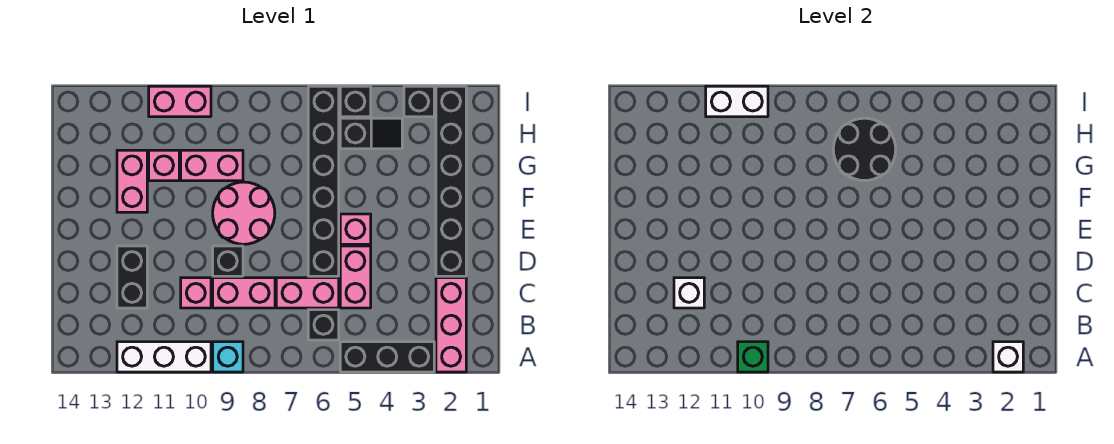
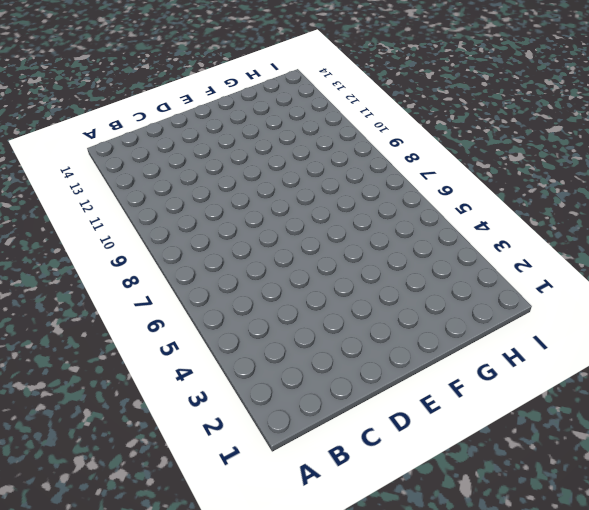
none -> pink 1x3 brick [436,278,466,372]
none -> black 1x3 brick [340,342,434,372]
none -> cyan 1x1 brick [213,342,243,372]

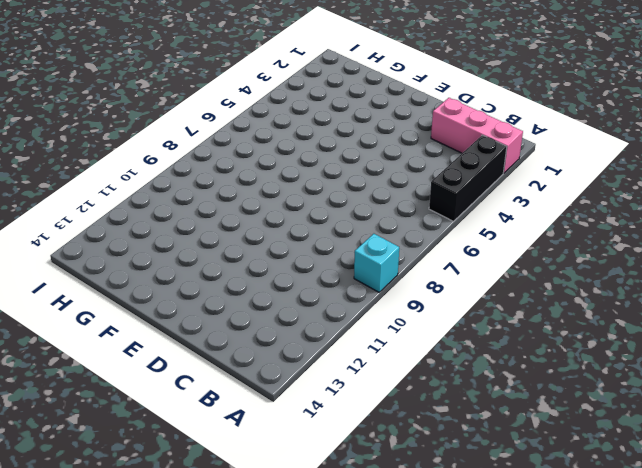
none -> white 1x3 brick [117,342,211,372]
none -> black 1x1 brick [308,310,339,340]
none -> pink 1x2 brick [340,246,371,308]

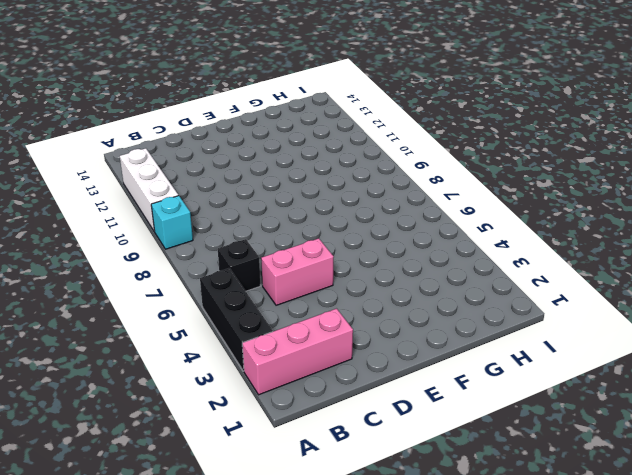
none -> pink 1x2 brick [276,278,339,308]
none -> pink 1x2 brick [213,278,275,308]
none -> pink 1x1 brick [181,278,211,308]

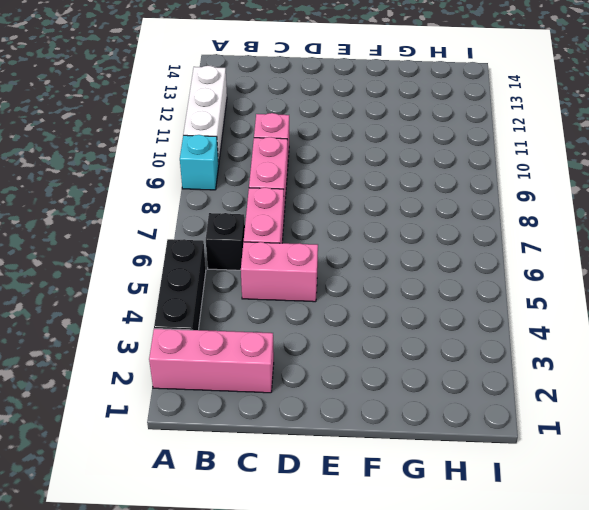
none -> black 1x2 brick [117,246,147,308]
none -> black 1x6 brick [436,86,466,276]
none -> black 1x6 brick [308,86,339,276]

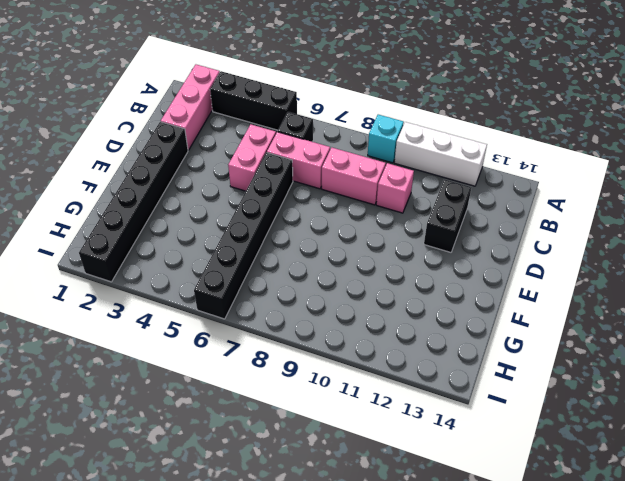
none -> black 1x1 brick [213,246,243,276]
none -> pink 1x1 brick [340,214,371,244]
none -> pink 2x2 round brick [213,182,275,244]

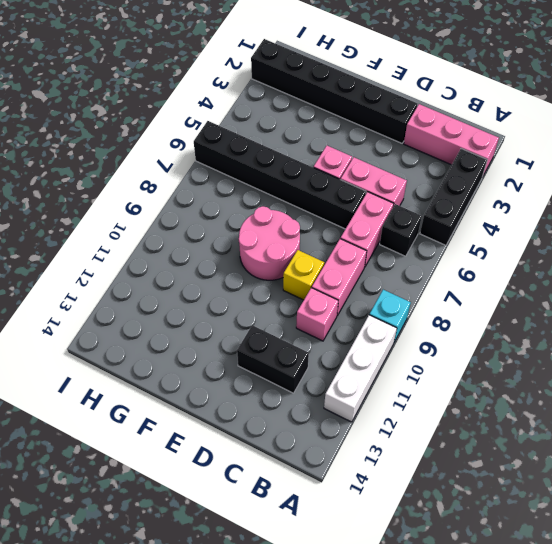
yellow 1x1 brick [283,250,324,300] -> black 1x1 brick [213,246,243,276]
none -> pink 1x2 brick [117,150,147,212]
none -> pink 1x2 brick [181,150,243,181]
none -> pink 1x1 brick [149,150,179,181]

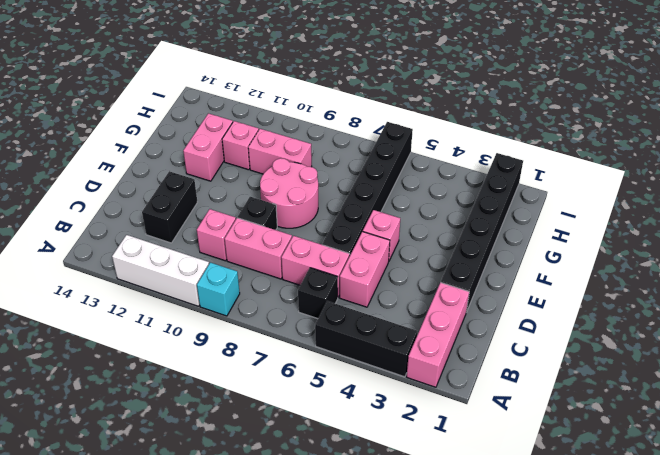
none -> black 1x2 slope [340,118,402,149]
none -> black 1x1 brick [404,86,434,117]
none -> black 1x1 brick [340,86,371,117]

